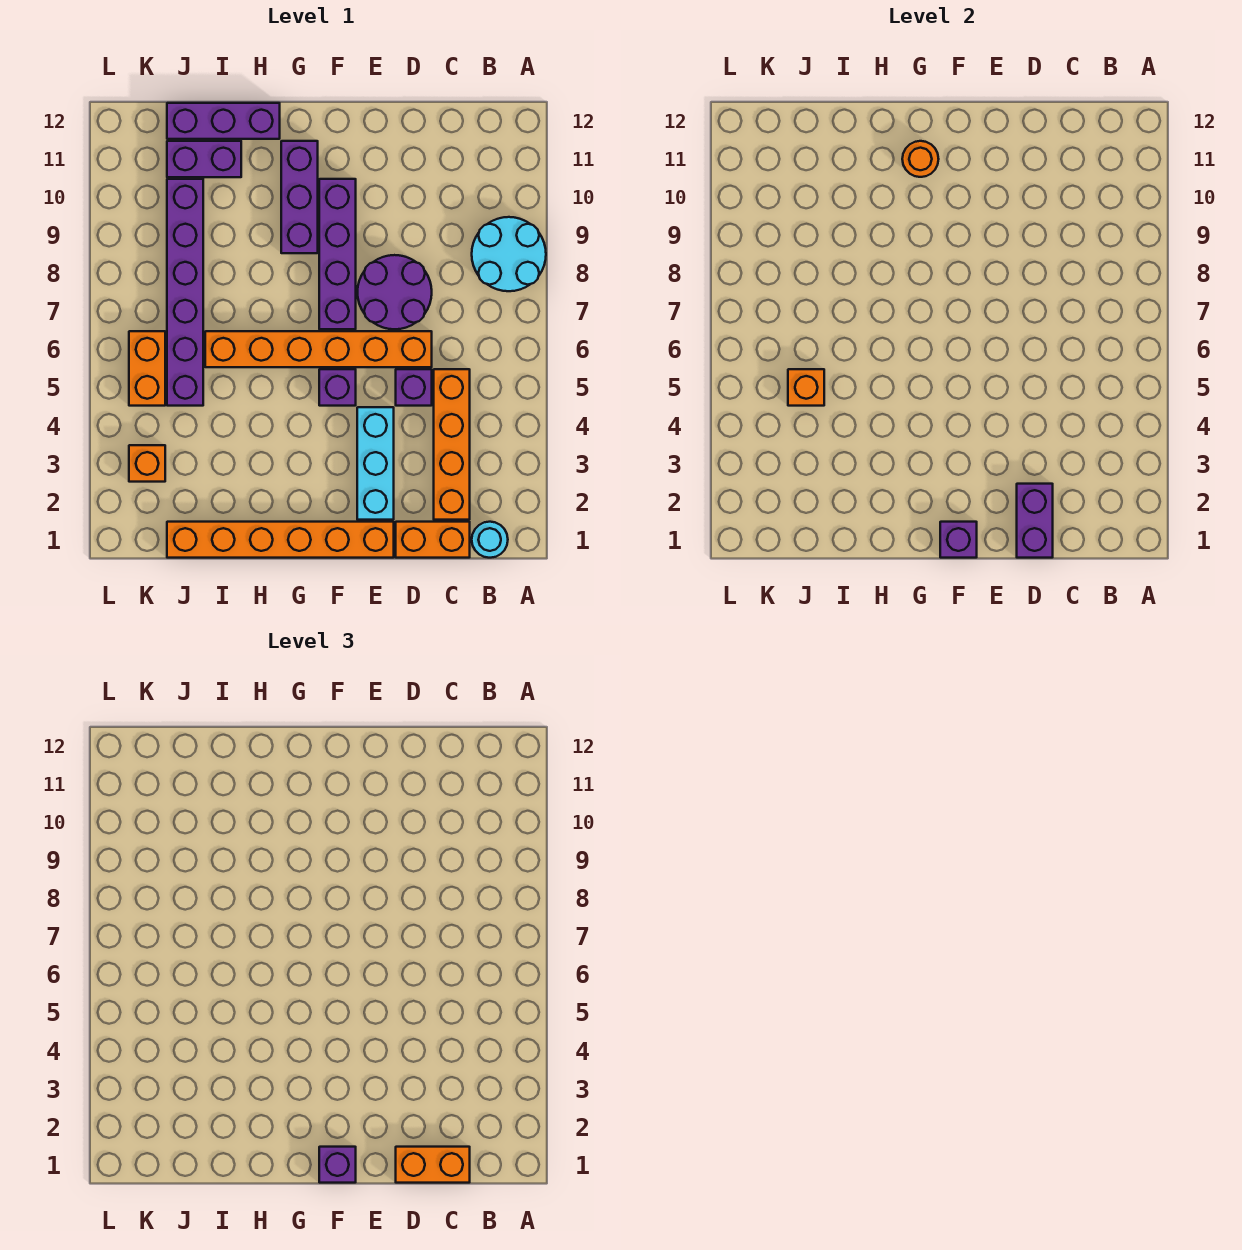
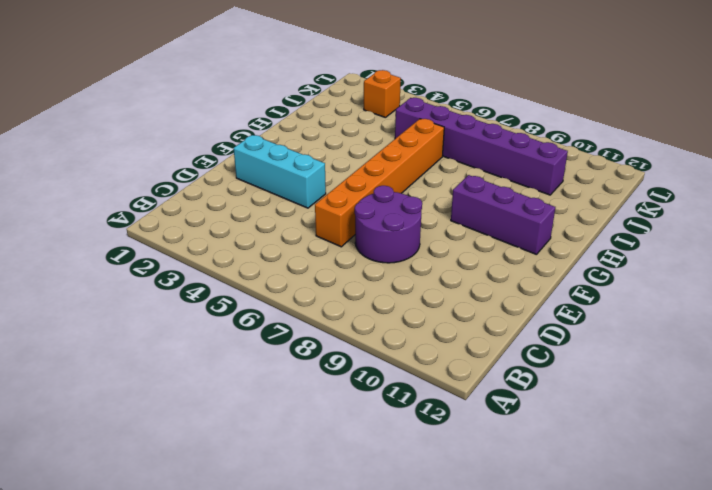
none -> cyan 2x2 round brick [472,217,546,291]
none -> cyan 1x1 round brick [472,522,508,558]
none -> orange 1x2 brick [396,522,470,558]

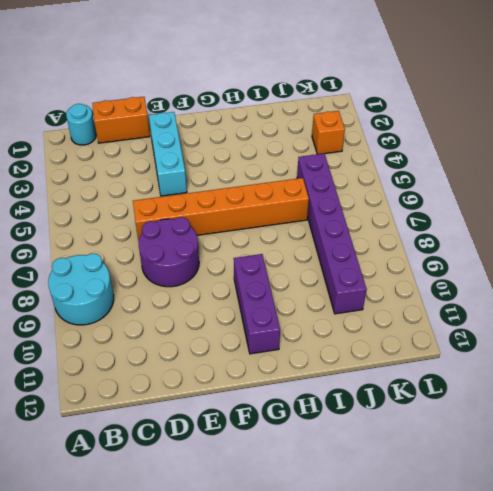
none -> orange 1x4 brick [434,369,470,520]
none -> purple 1x1 brick [396,369,432,406]
none -> orange 1x6 brick [167,522,394,558]

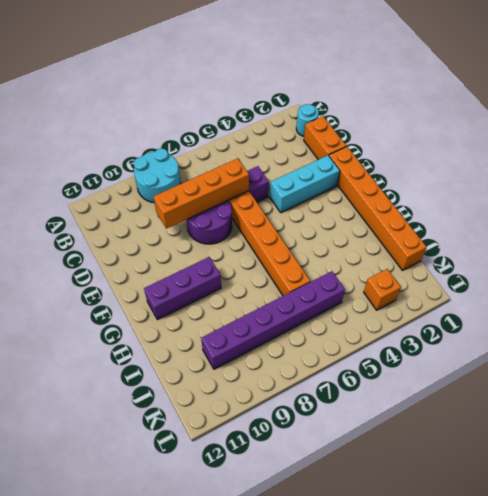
orange 1x4 brick [153,159,249,229] -> orange 1x4 brick moved to [434,369,470,520]
none -> purple 1x1 brick [319,369,356,406]
none -> purple 1x4 brick [319,179,356,329]
none -> purple 1x3 brick [167,103,280,139]

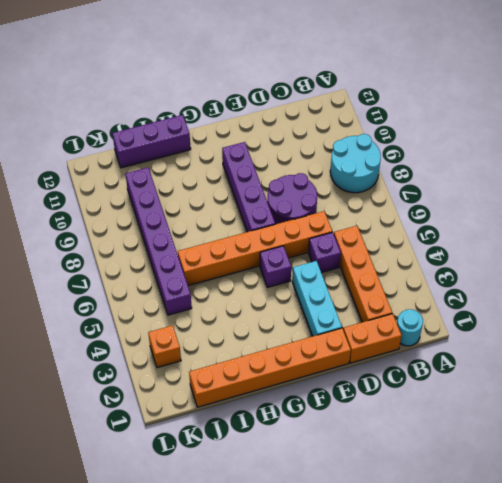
none -> purple 1x3 brick [281,141,318,253]
none -> purple 1x2 brick [167,141,241,177]
none -> orange 1x2 brick [129,331,165,406]

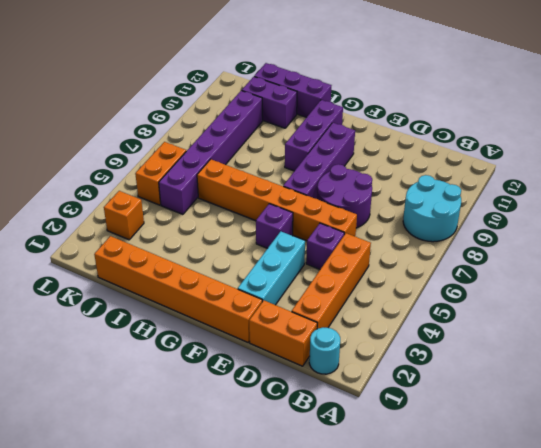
none -> purple 1x2 brick [1017,484,1053,558]
none -> purple 1x1 brick [940,522,977,558]
none -> orange 1x1 round brick [902,141,939,177]

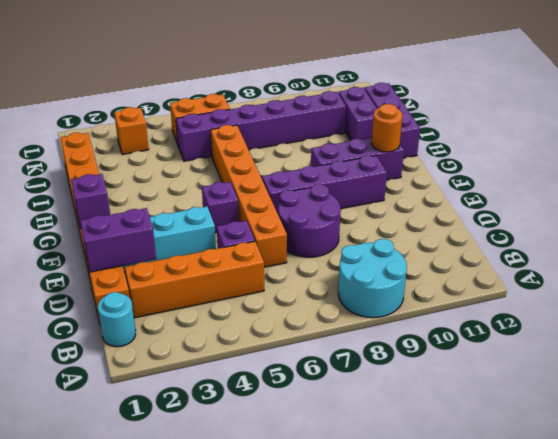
none -> orange 1x1 brick [788,369,824,406]
none -> orange 1x2 brick [396,1147,470,1183]
none -> purple 1x1 brick [319,1147,356,1183]

